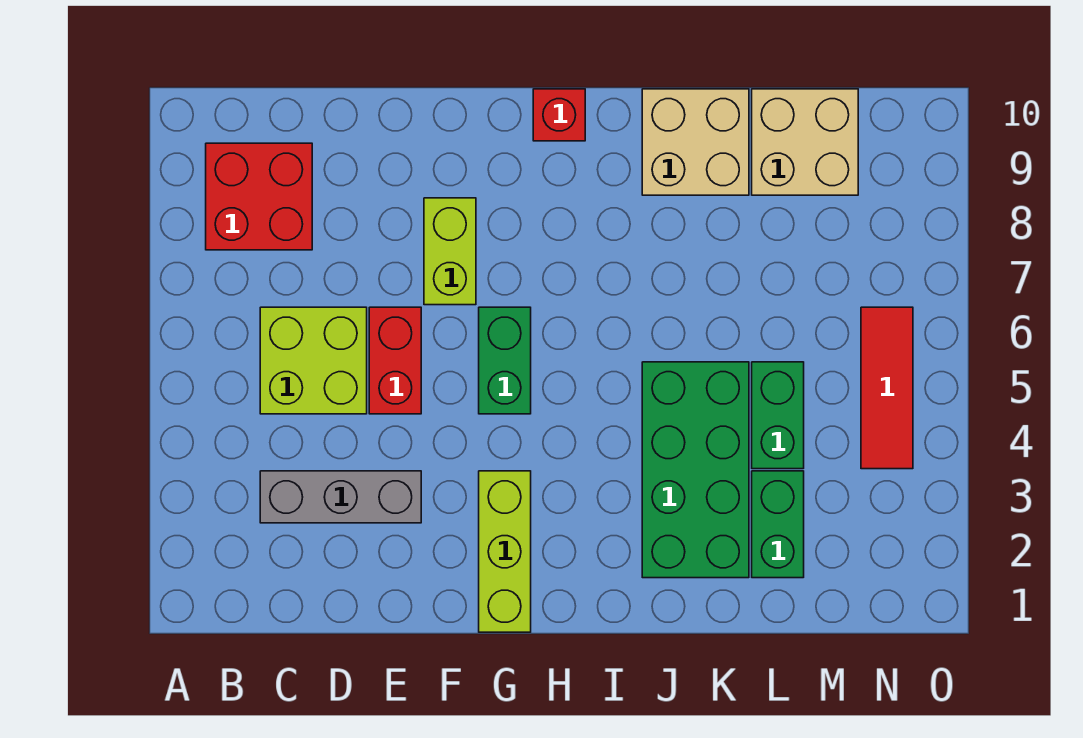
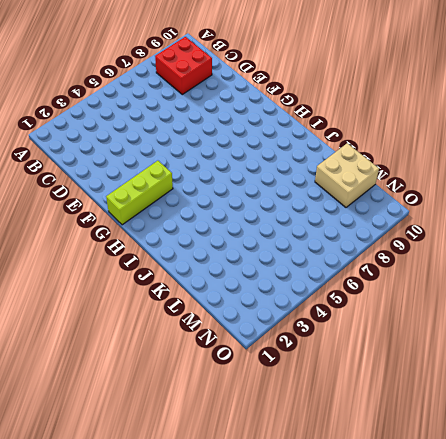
none -> grey 1x3 brick [260,471,421,523]
none -> lime 2x2 brick [260,307,367,414]
none -> red 1x2 brick [369,307,421,414]

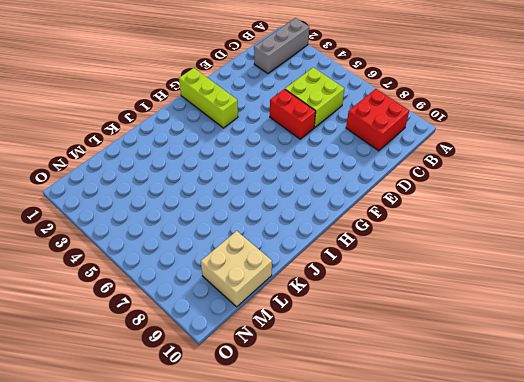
grey 1x3 brick [254,18,309,74] -> grey 1x3 brick moved to [260,471,421,523]
none -> lime 1x2 brick [424,198,476,305]
none -> green 1x2 brick [479,307,531,414]
none -> red 1x1 brick [533,89,585,141]

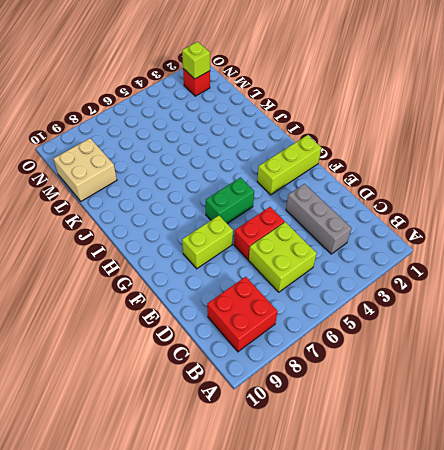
red 1x1 brick [183,69,210,96] -> red 1x1 brick moved to [533,89,585,141]
lime 1x1 brick [182,42,210,79] -> none
none -> green 2x4 brick [642,362,749,578]
none -> tan 2x2 brick [642,89,749,195]
none -> green 1x2 brick [752,471,804,578]

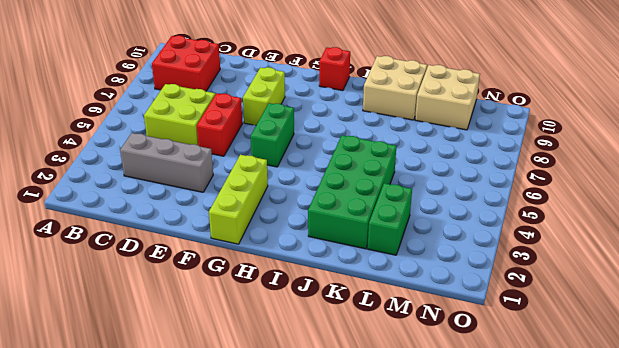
none -> green 1x2 brick [752,362,804,469]
none -> red 1x3 tile [861,307,913,469]

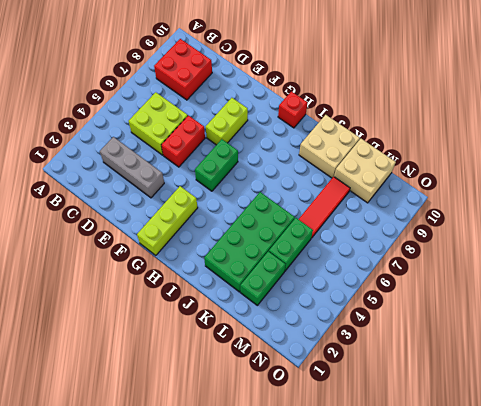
red 1x3 tile [299,177,350,238] -> red 1x3 tile moved to [861,307,913,469]

